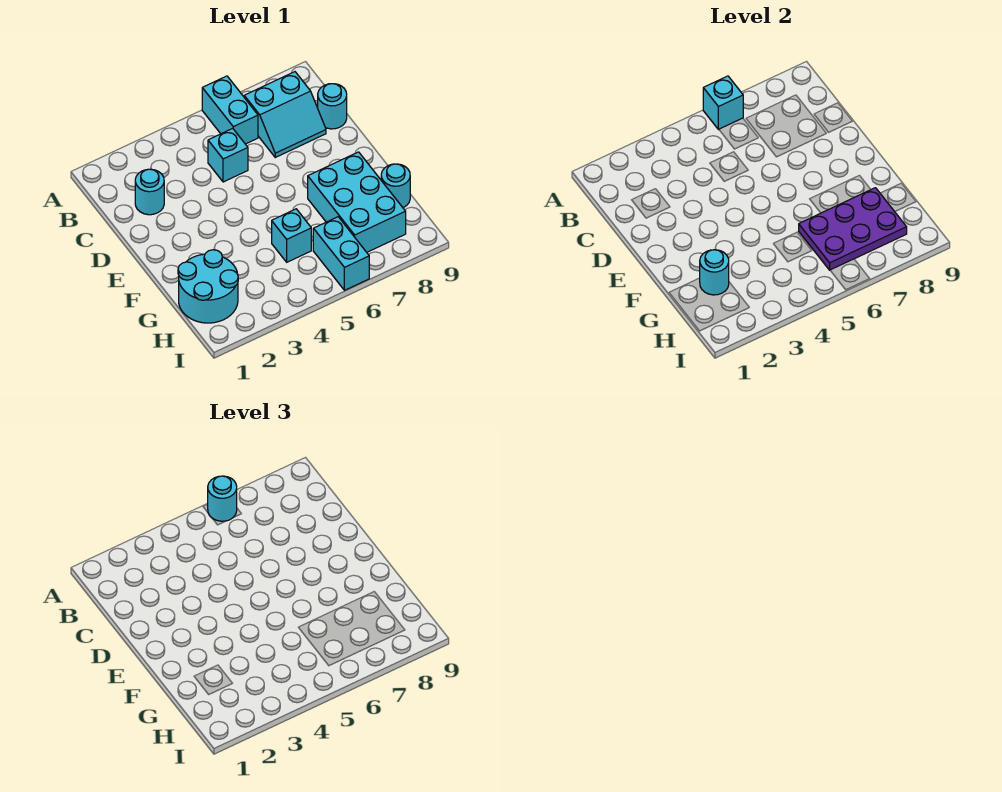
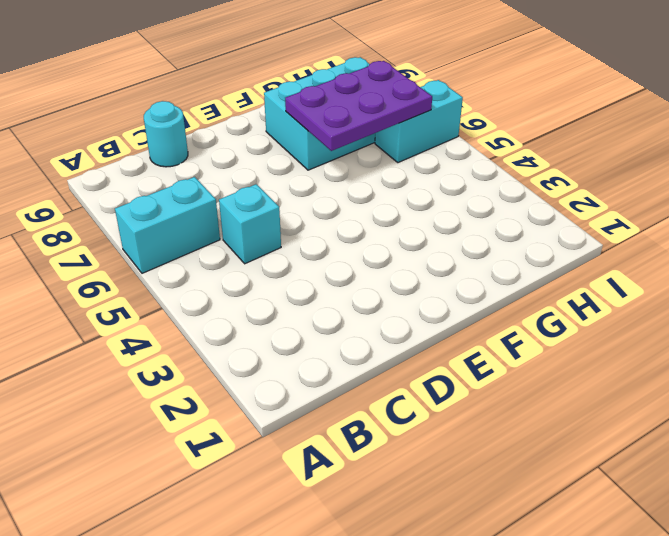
purple 2x3 plate [285,61,432,151] -> purple 2x3 plate turned to [799,188,907,270]
none -> cyan 2x2 slope [244,72,326,157]
none -> cyan 1x1 round brick [135,169,164,215]
none -> cyan 2x2 round brick [178,250,238,323]

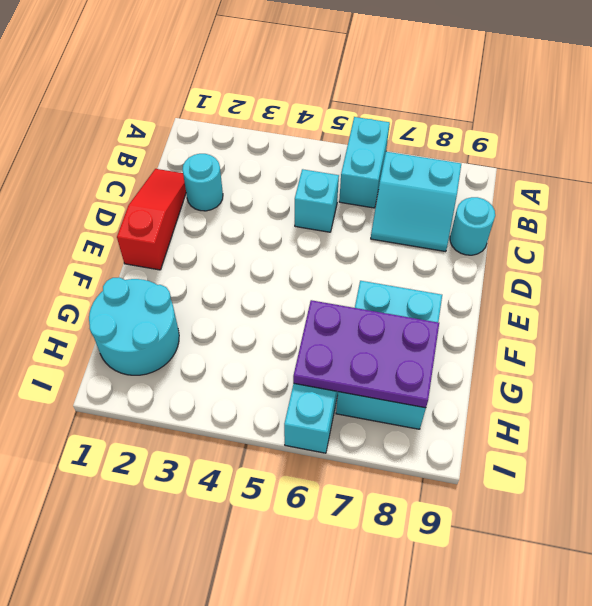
red 1x3 slope [117,169,186,270] -> none
none -> cyan 1x1 brick [272,209,311,262]
none -> cyan 1x1 round brick [381,164,410,208]
none -> cyan 1x1 brick [703,76,743,129]

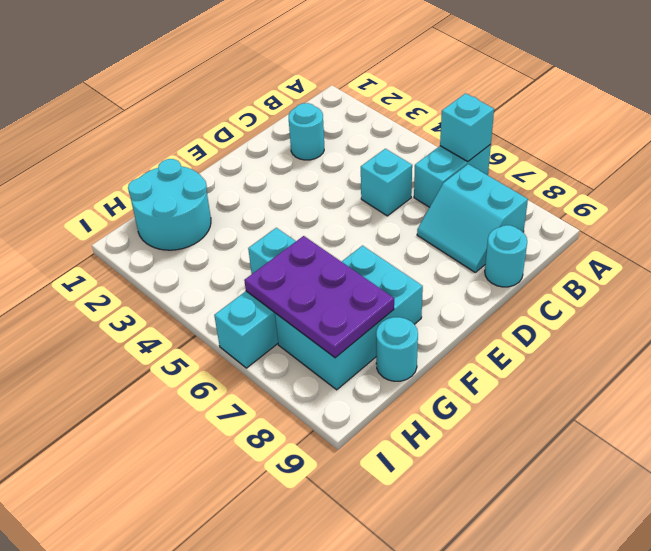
none -> cyan 1x1 round brick [700,250,729,295]
none -> cyan 1x1 round brick [208,476,237,521]

